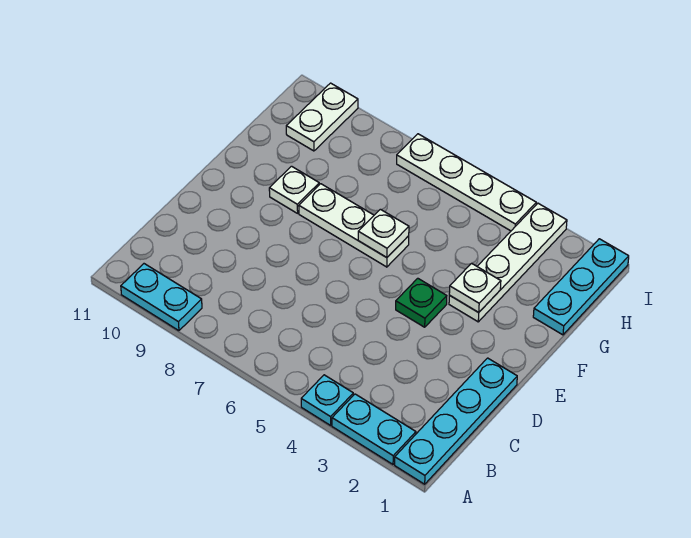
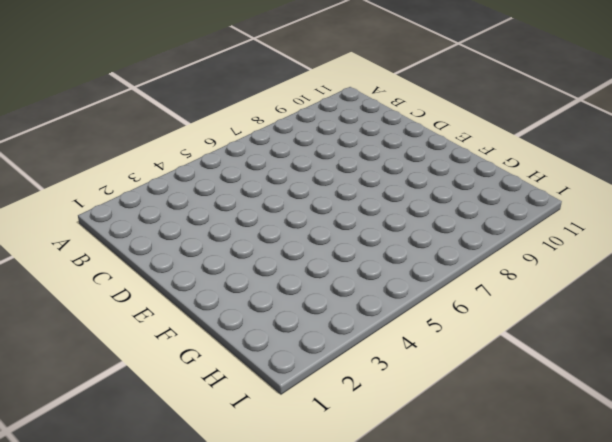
none -> cyan 1x4 plate [395,358,517,484]
none -> cyan 1x2 plate [332,394,416,464]
none -> cyan 1x1 plate [301,375,353,425]

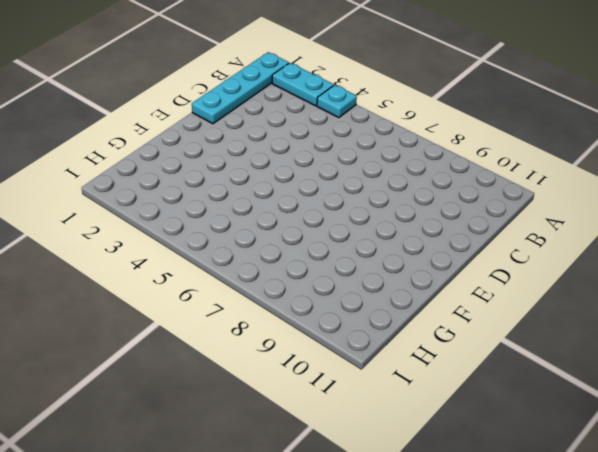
none -> cyan 1x2 plate [121,264,202,331]
none -> green 1x1 plate [396,278,447,327]
none -> white 1x4 plate [449,203,567,322]

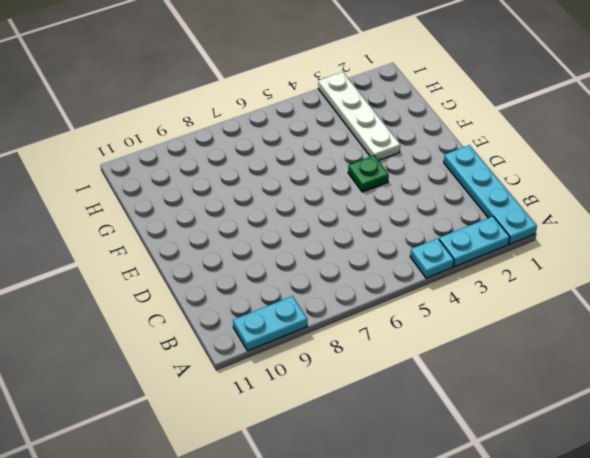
none -> white 1x3 plate [299,184,409,267]
none -> white 1x1 plate [269,166,319,213]
none -> cyan 1x3 plate [533,239,629,335]

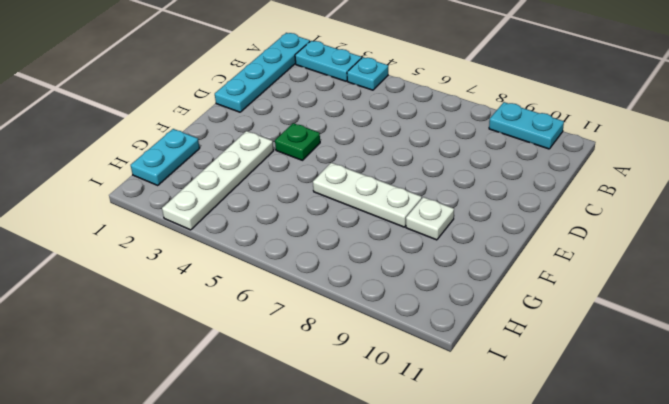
cyan 1x2 plate [131,129,200,186] -> cyan 1x3 plate [533,239,629,335]
none -> white 1x2 plate [286,83,358,151]
none -> white 1x4 plate [397,134,536,231]
none -> white 1x1 plate [449,263,501,312]

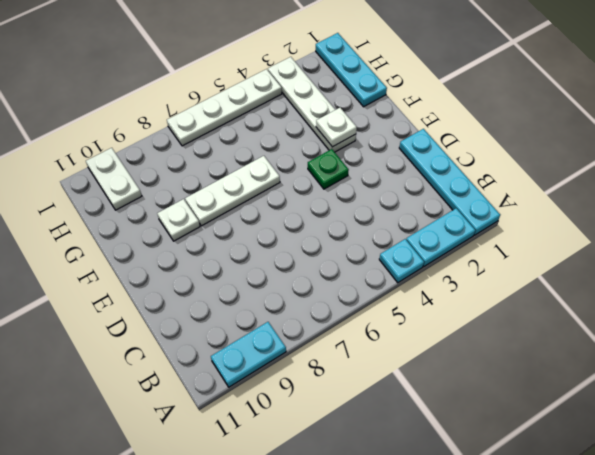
none -> white 1x1 plate [358,209,409,258]

